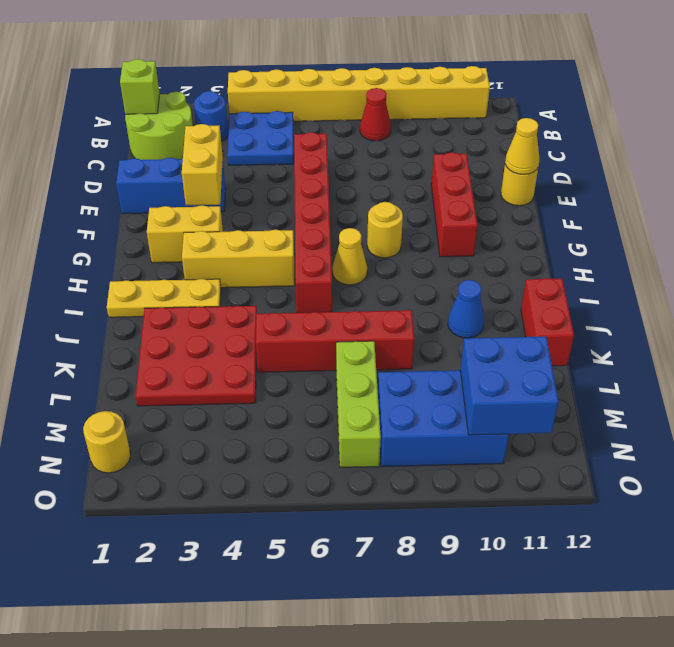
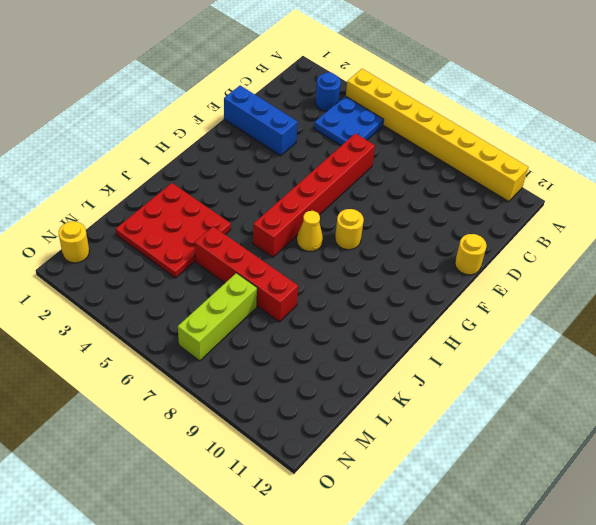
none -> lime 2x2 round brick [125,92,193,160]
none -> red 1x1 cone [360,88,391,141]
none -> red 1x3 brick [431,152,478,257]

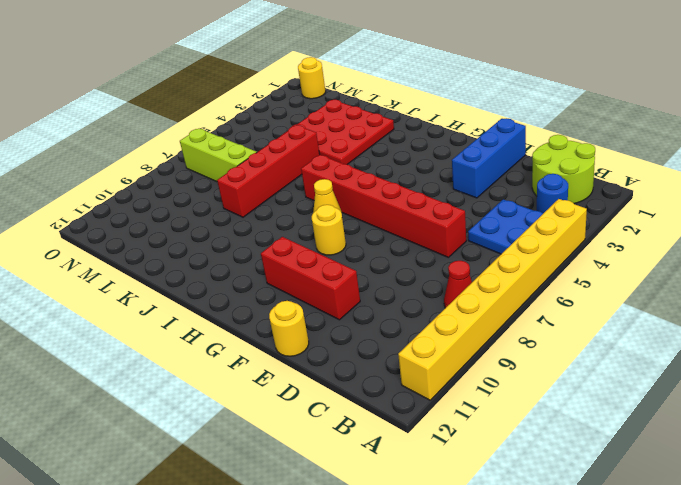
none -> yellow 1x2 brick [147,205,223,263]
none -> yellow 1x3 brick [182,230,295,288]
none -> yellow 1x3 plate [107,279,221,317]

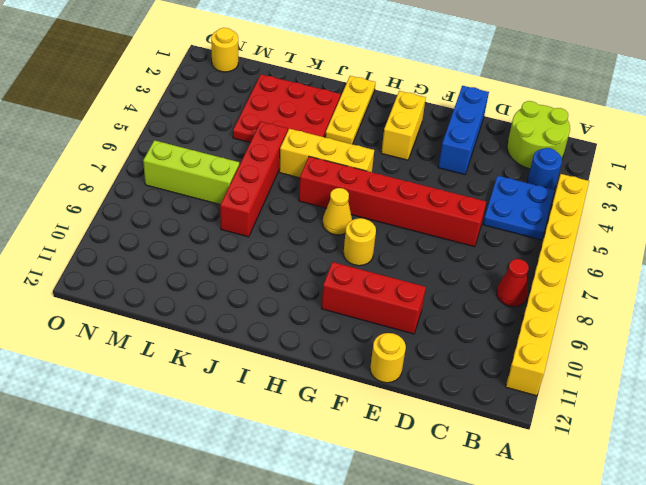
yellow 1x3 brick [279,129,374,178] -> yellow 1x3 brick turned to [182,230,295,288]
none -> blue 1x1 cone [448,280,484,338]
none -> red 1x2 brick [521,278,574,366]
none -> blue 2x3 brick [378,370,509,466]

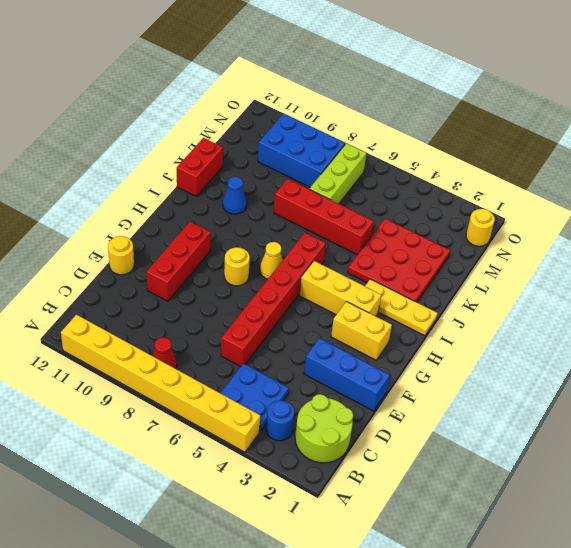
none -> lime 1x1 brick [120,59,160,114]
none -> yellow 1x2 brick [182,124,223,205]
none -> yellow 1x1 cone [505,118,539,175]

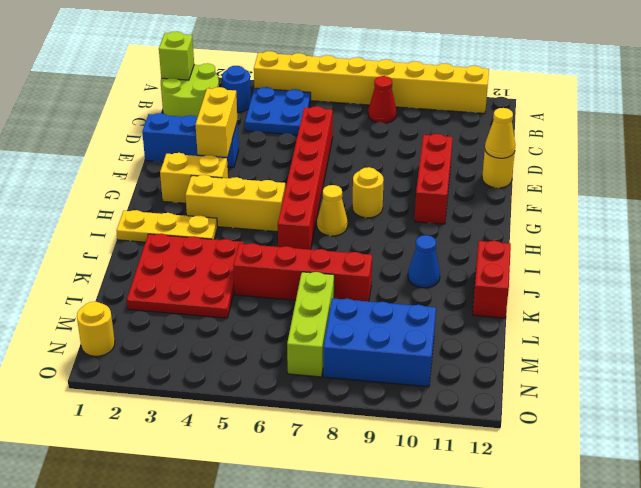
none -> blue 2x2 brick [460,336,559,435]

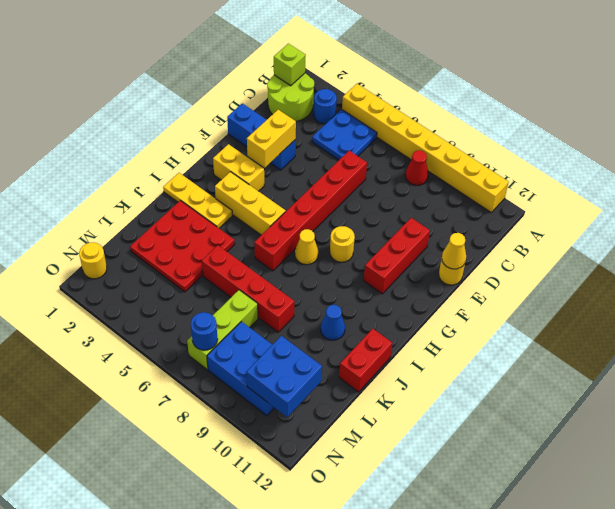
blue 1x1 round brick [191,312,218,350] -> none

